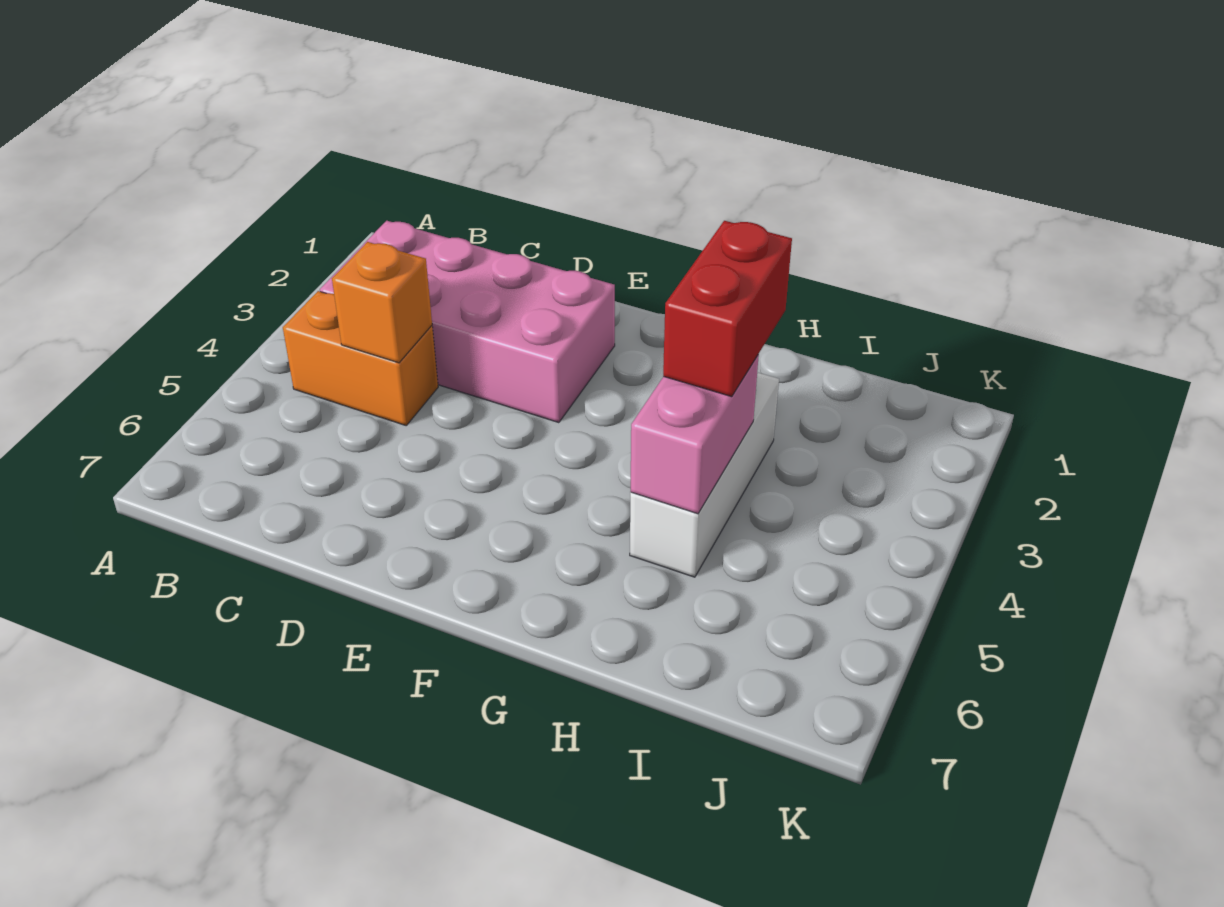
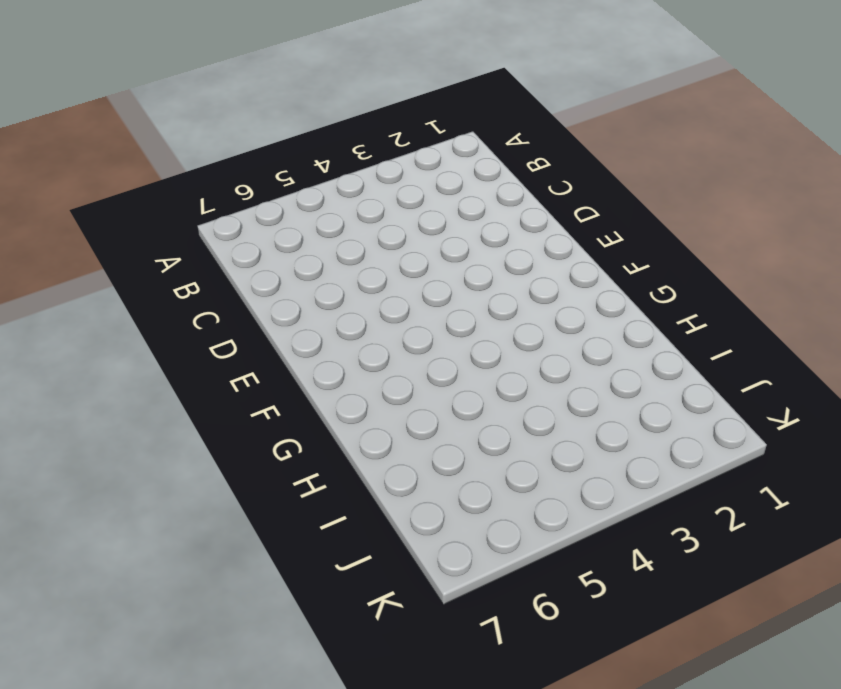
none -> pink 2x4 brick [320,221,615,423]
none -> orange 1x2 brick [283,291,438,425]

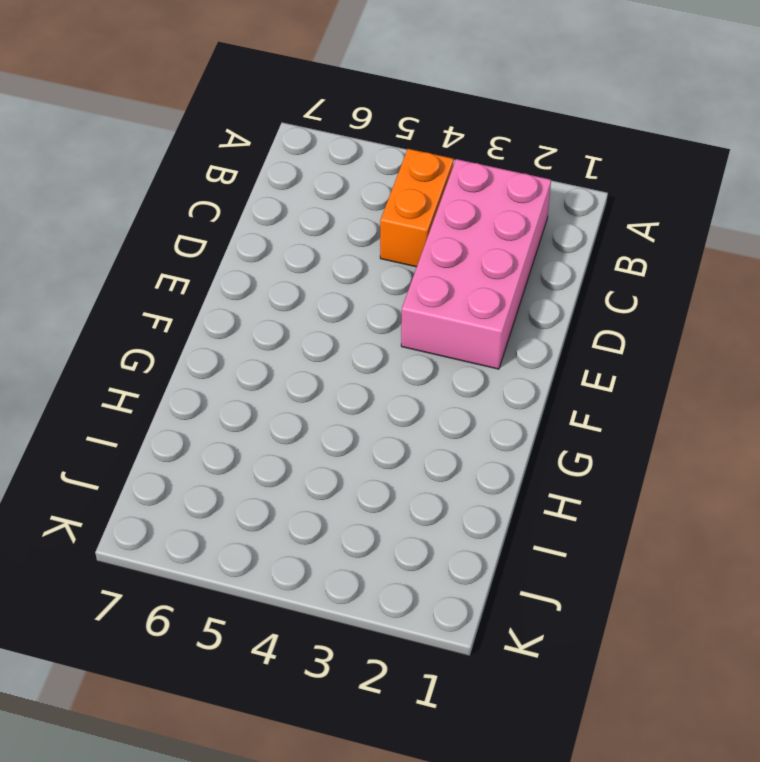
none -> white 1x3 brick [630,372,779,577]
none -> orange 1x1 brick [332,242,432,363]

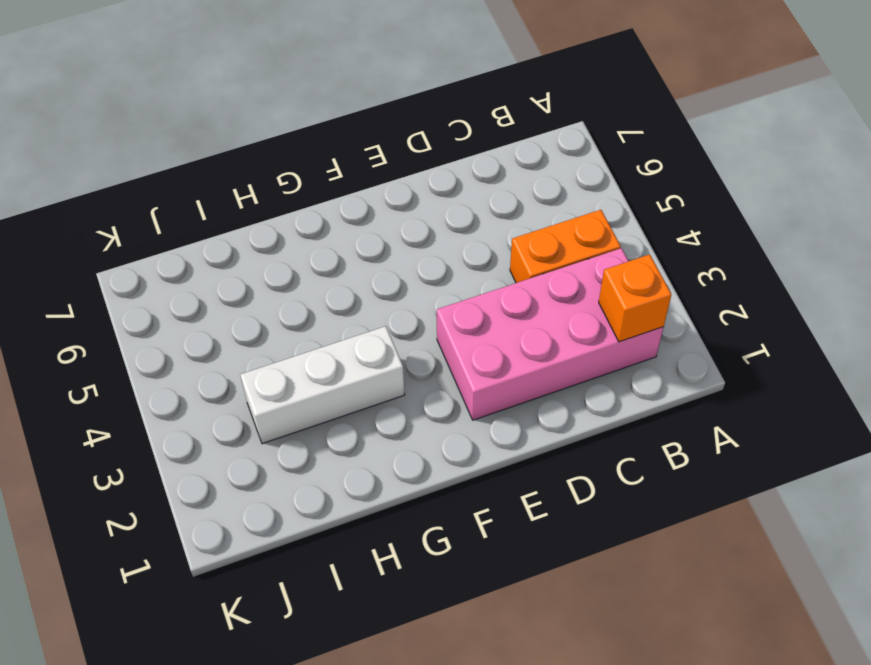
orange 1x1 brick [599,254,671,342] -> orange 1x1 brick moved to [332,242,432,363]
white 1x3 brick [240,326,405,444] -> white 1x3 brick turned to [630,372,779,577]
none -> pink 1x2 brick [631,355,759,514]
none -> red 1x2 brick [663,221,792,397]

